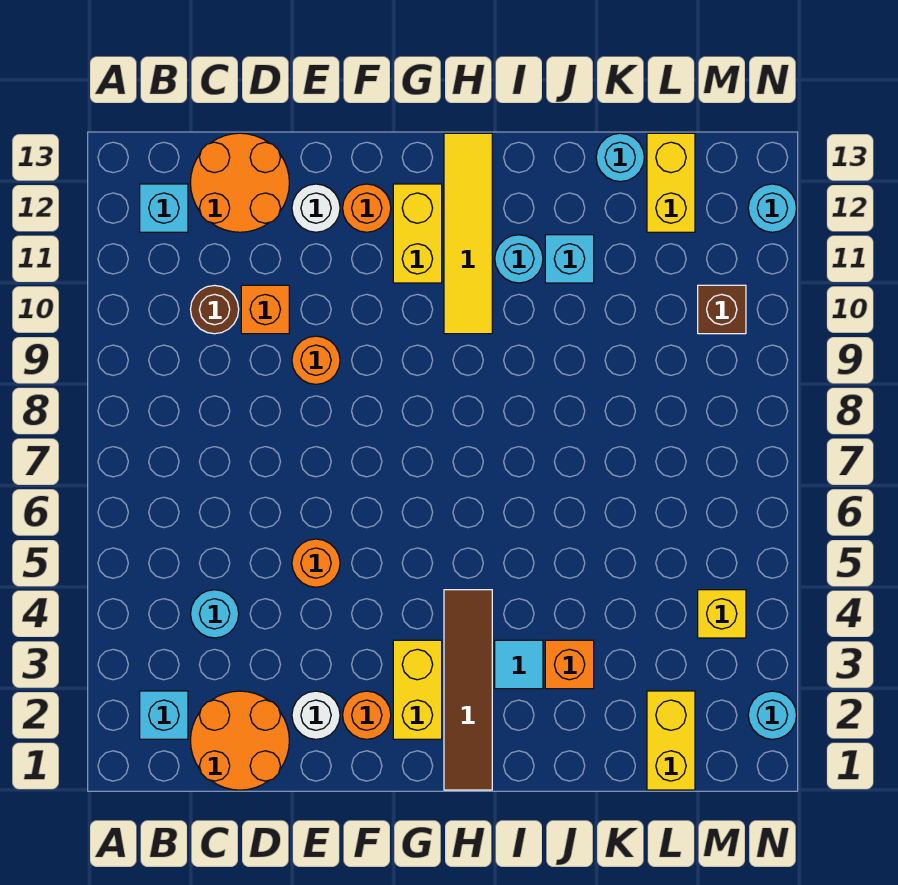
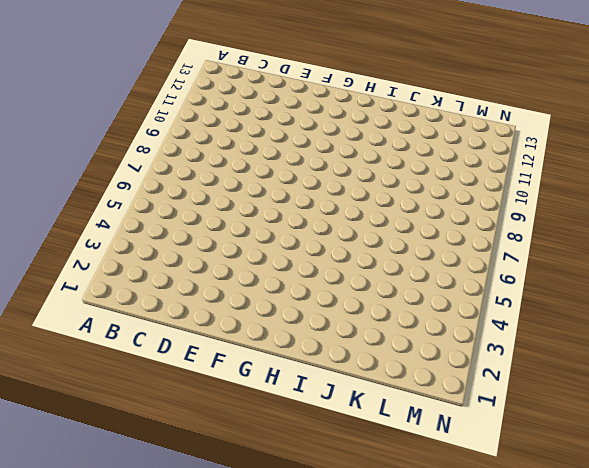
none -> cyan 1x1 brick [140,691,188,739]
none -> cyan 1x1 brick [140,184,188,232]
none -> orange 2x2 round brick [190,691,289,790]

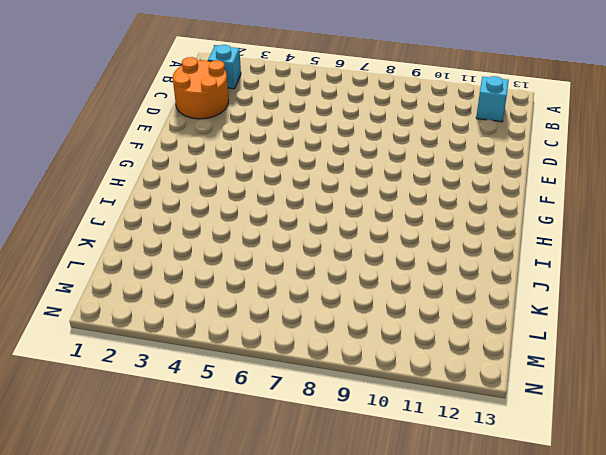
none -> cyan 1x1 round brick [191,590,239,638]
none -> brown 1x1 round brick [191,285,239,334]
none -> orange 2x2 round brick [190,133,289,232]

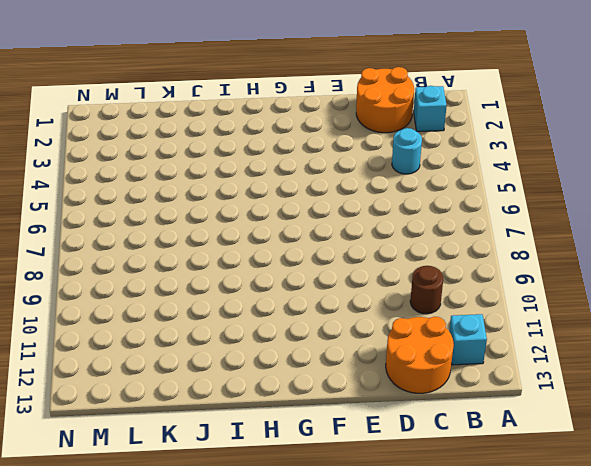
none -> orange 1x1 brick [241,285,289,334]
none -> white 1x1 round brick [292,691,340,739]
none -> orange 1x1 round brick [292,539,340,587]

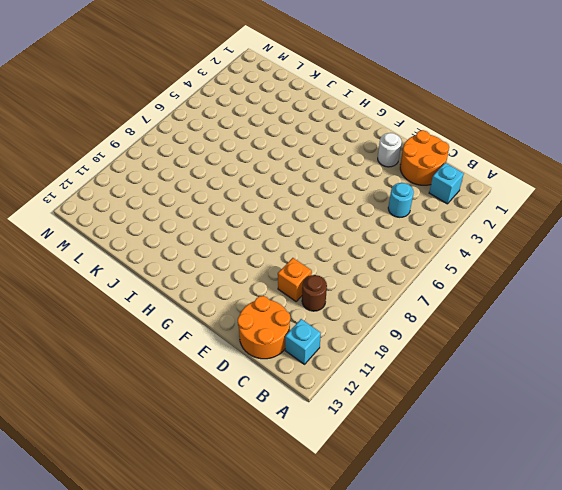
none -> orange 1x1 round brick [292,539,340,587]
none -> orange 1x1 round brick [292,336,340,384]
none -> white 1x1 round brick [292,184,340,232]

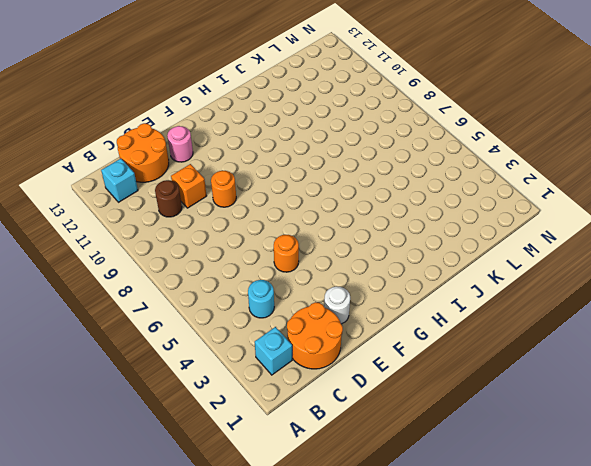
pink 1x1 round brick [167,126,193,162] -> white 1x1 round brick [292,184,340,232]
none -> orange 1x1 round brick [343,691,391,739]
none -> orange 1x1 round brick [343,184,391,232]
none -> yellow 1x2 brick [393,640,442,739]

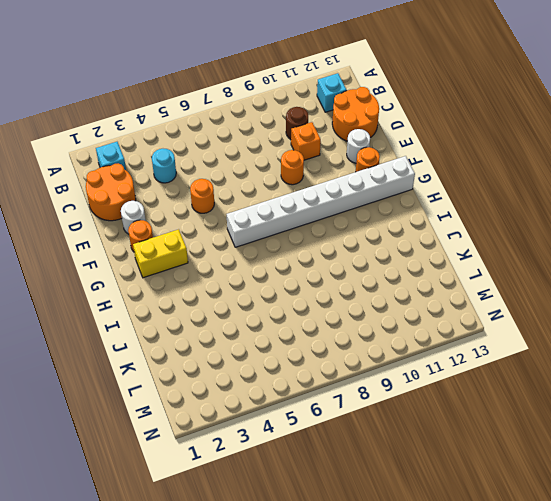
white 1x8 brick [227,156,415,247] -> yellow 1x2 brick [393,184,442,283]
none -> brown 1x4 tile [444,590,492,790]
none -> yellow 1x4 tile [444,133,492,334]
none -> cyan 1x1 tile [495,640,543,689]

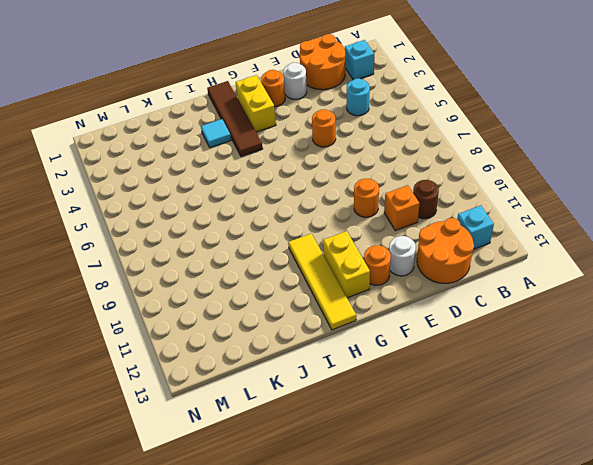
none -> cyan 1x1 round brick [495,235,543,283]
none -> orange 1x1 brick [545,640,594,689]
none -> cyan 1x1 brick [545,235,594,283]

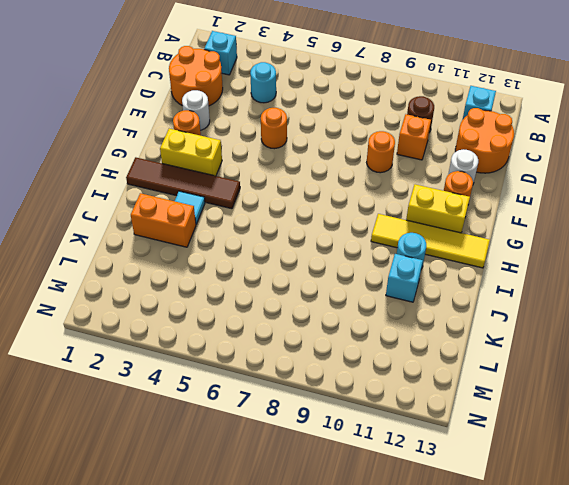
orange 1x2 brick [131,193,196,247] -> orange 1x1 brick [545,640,594,689]
none -> cyan 1x1 round brick [596,133,644,182]
none -> yellow 1x2 brick [647,691,695,790]
none -> yellow 1x2 brick [647,133,695,232]

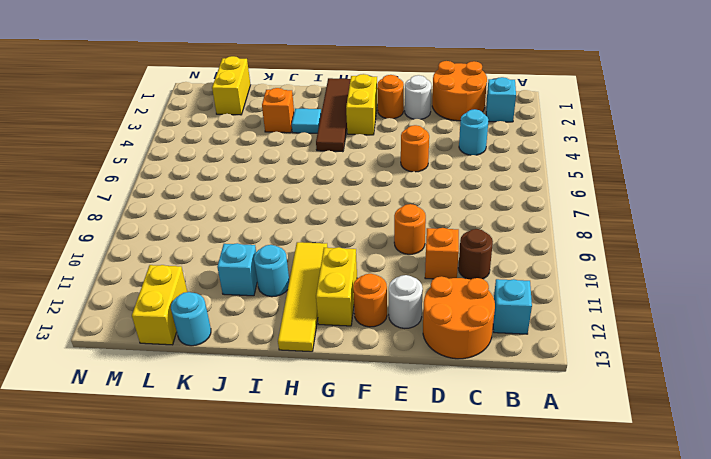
none -> yellow 1x1 brick [698,590,746,638]
none -> brown 1x1 brick [698,285,746,334]
none -> cyan 1x1 round brick [748,691,797,739]

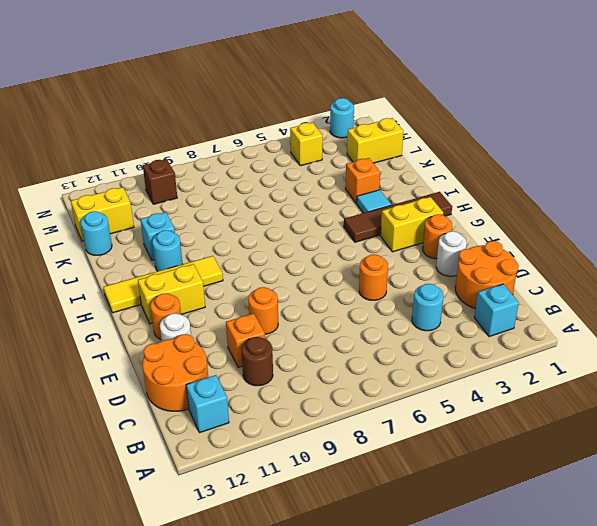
none -> cyan 1x1 round brick [748,184,797,232]

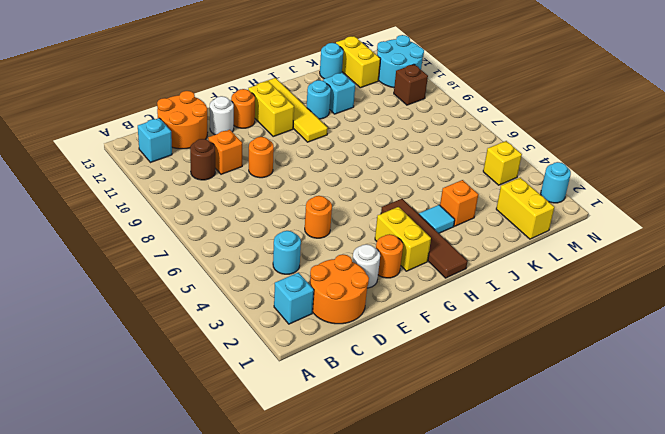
cyan 2x2 round brick [377,35,424,88] -> cyan 1x1 round brick [748,184,797,232]

